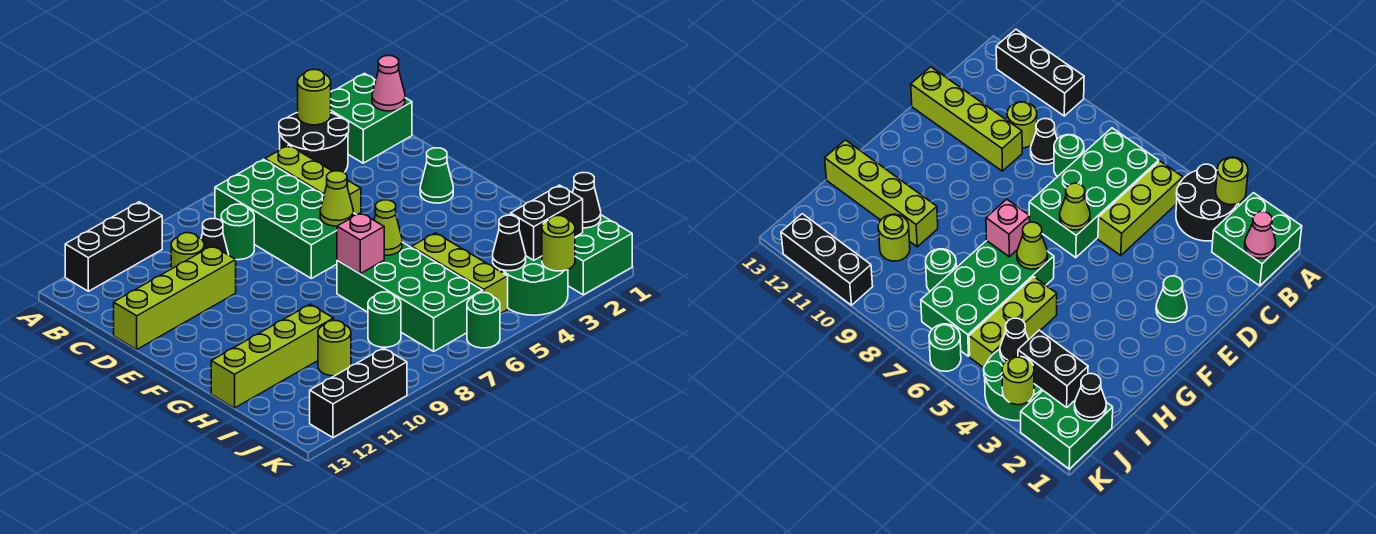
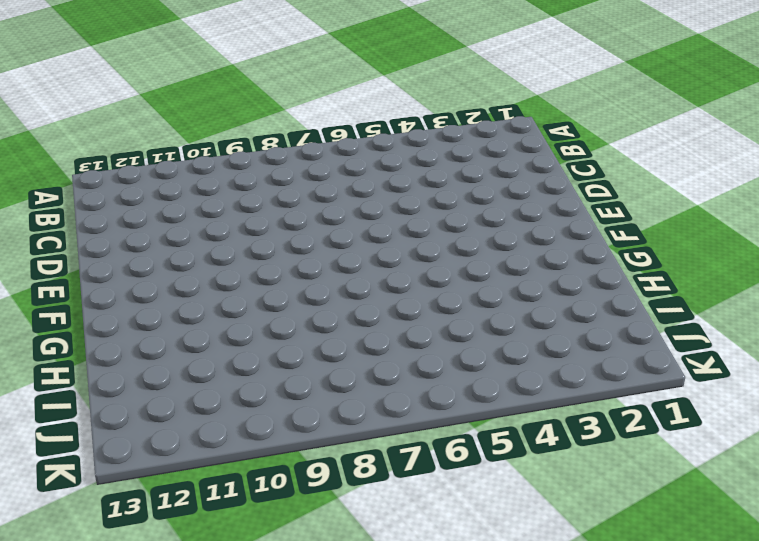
none -> green 2x2 brick [331,73,412,163]
none -> black 2x2 round brick [279,113,349,172]
none -> black 1x3 brick [65,202,162,291]

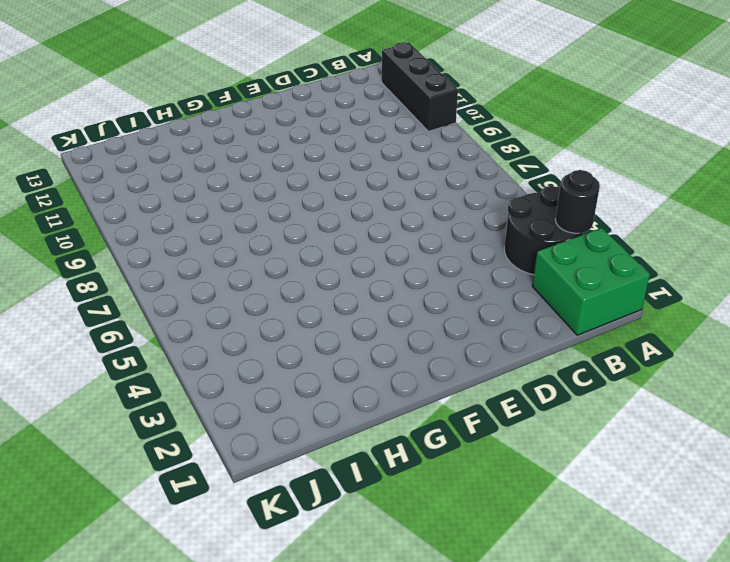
black 1x1 round brick [555,170,600,233] -> lime 1x1 round brick [298,70,331,125]
none -> lime 1x3 brick [265,145,361,215]
none -> green 2x4 brick [215,159,356,278]
none -> green 1x1 round brick [221,204,254,260]

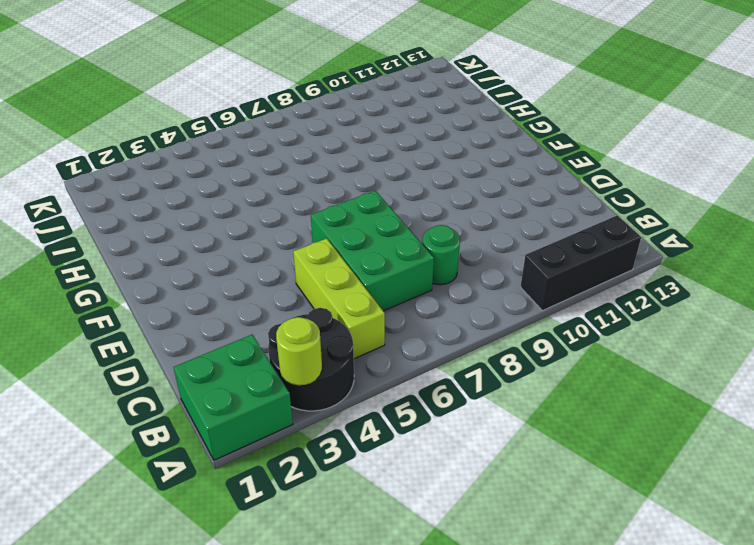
green 2x3 brick [311,191,434,311] -> green 2x4 brick [215,159,356,278]
none -> black 1x1 cone [201,219,229,255]
none -> lime 1x1 round brick [171,233,204,269]
none -> lime 1x4 brick [114,246,236,349]

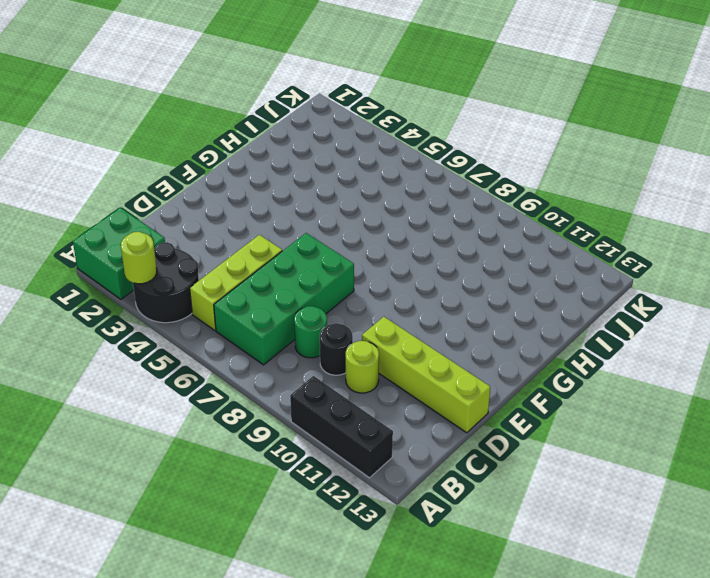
black 1x1 round brick [320,323,353,375] -> black 1x1 cone [201,219,229,255]
none -> green 1x1 cone [420,148,453,203]
none -> green 2x4 brick [337,242,483,351]
none -> lime 1x3 brick [412,233,508,314]

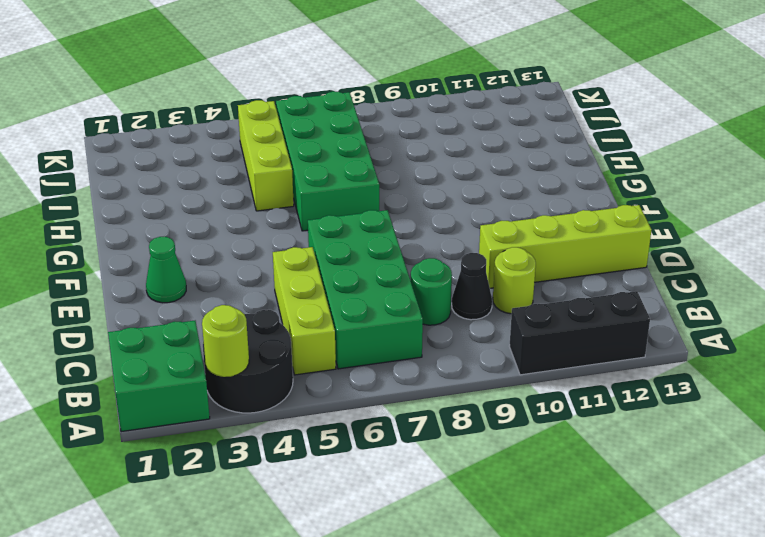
none -> lime 1x4 brick [211,304,334,408]
none -> green 1x1 round brick [368,292,401,347]
none -> lime 1x1 round brick [318,321,351,376]

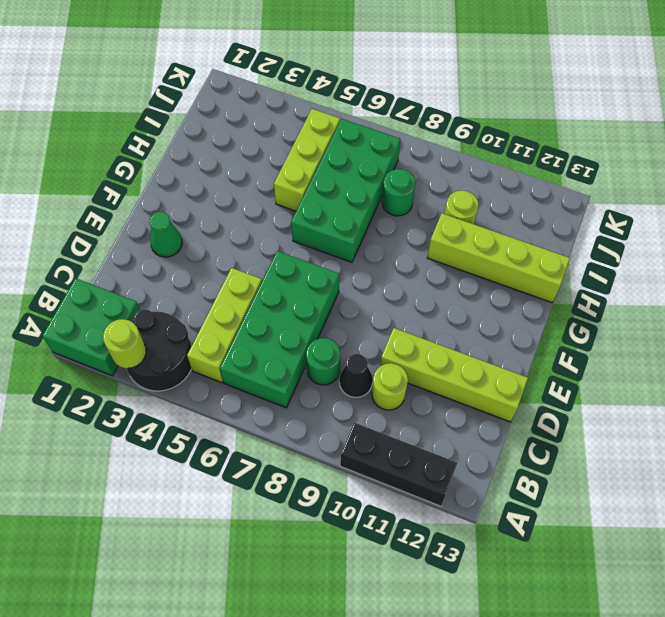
none -> green 2x2 brick [568,215,632,295]
none -> green 2x2 round brick [500,256,568,315]
none -> green 1x1 round brick [467,293,500,348]

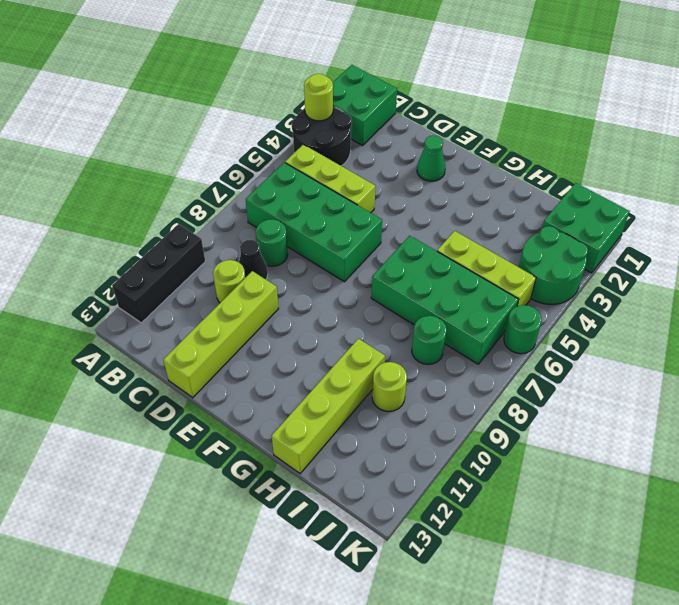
none -> black 1x3 brick [310,348,407,438]
none -> pink 1x1 cone [372,56,405,111]
none -> lime 1x1 cone [320,171,353,226]

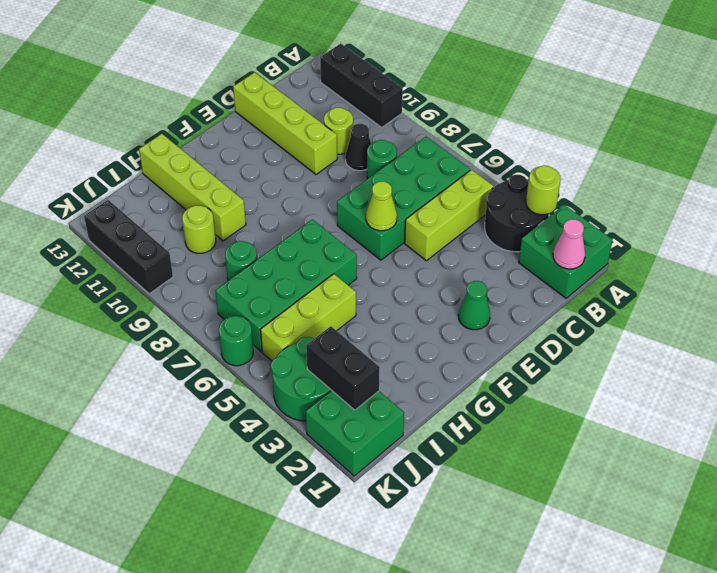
none -> lime 1x1 cone [374,200,402,255]
none -> pink 1x1 brick [337,213,384,274]
none -> black 1x1 cone [573,173,601,228]

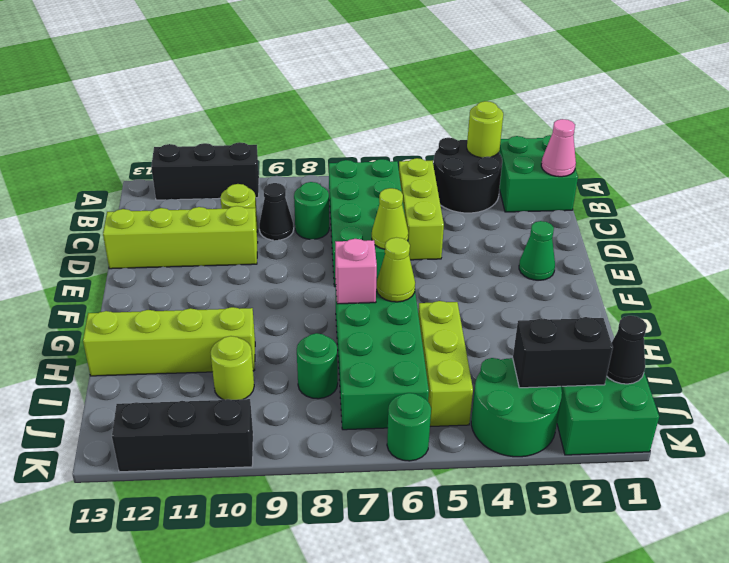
none -> black 1x1 cone [493,215,526,271]
none -> lime 1x1 round brick [542,216,575,271]

